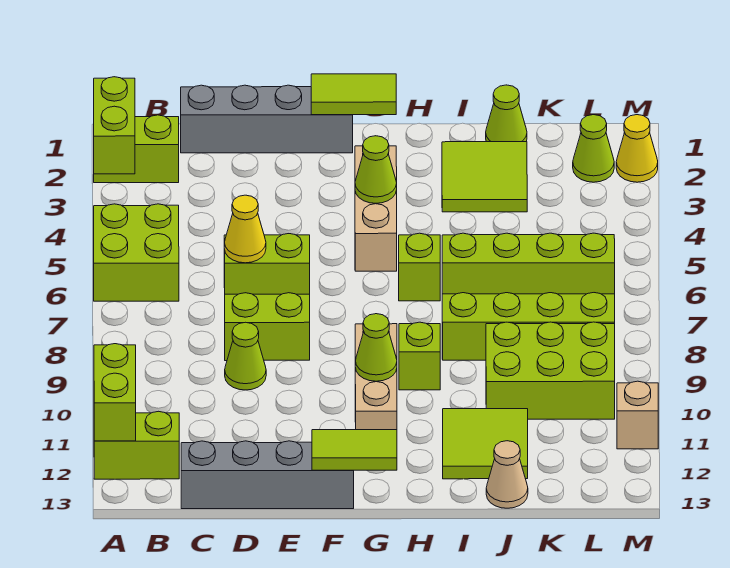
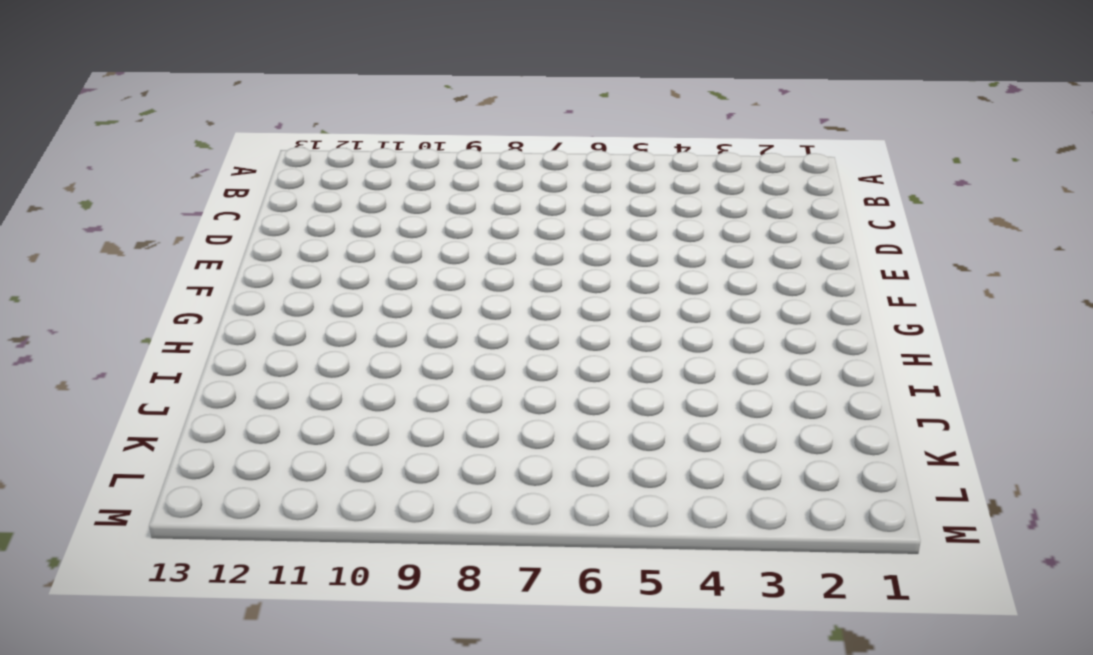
none -> lime 1x2 brick [94,115,179,183]
none -> lime 2x2 brick [94,204,179,301]
none -> lime 1x2 brick [94,411,179,479]

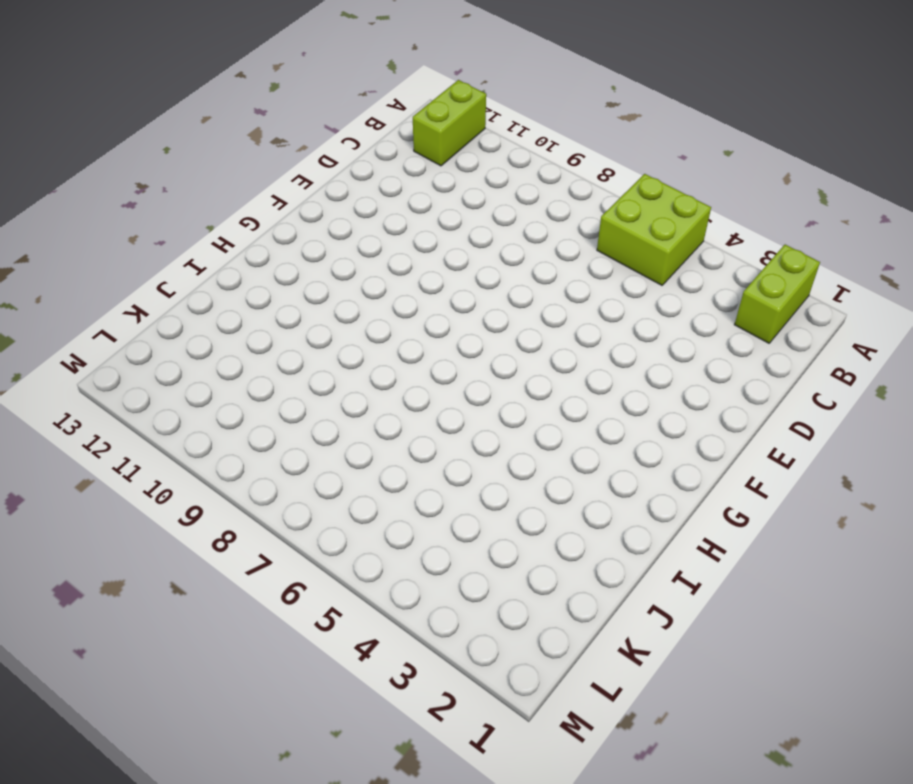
none -> grey 1x4 brick [181,85,353,153]
none -> grey 1x4 brick [181,441,354,509]
none -> lime 1x2 brick [224,234,310,294]

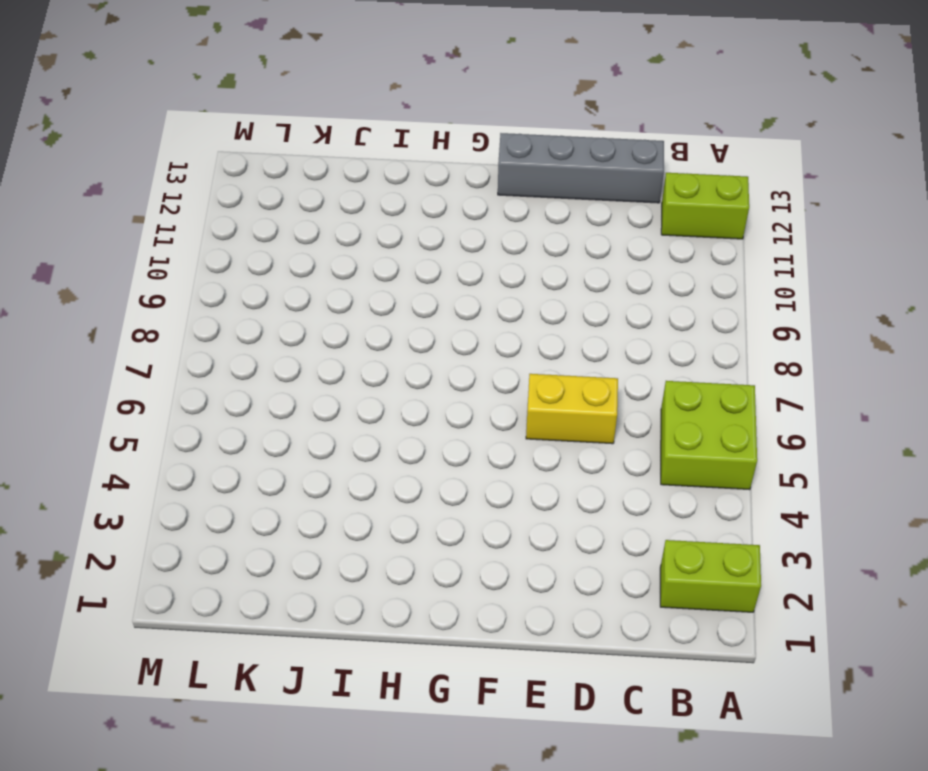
yellow 1x2 brick [526,374,618,444] -> lime 1x2 brick [224,234,310,294]
none -> grey 1x4 brick [181,85,353,153]
none -> lime 1x2 brick [225,293,310,361]
none -> lime 1x1 cone [225,322,266,390]

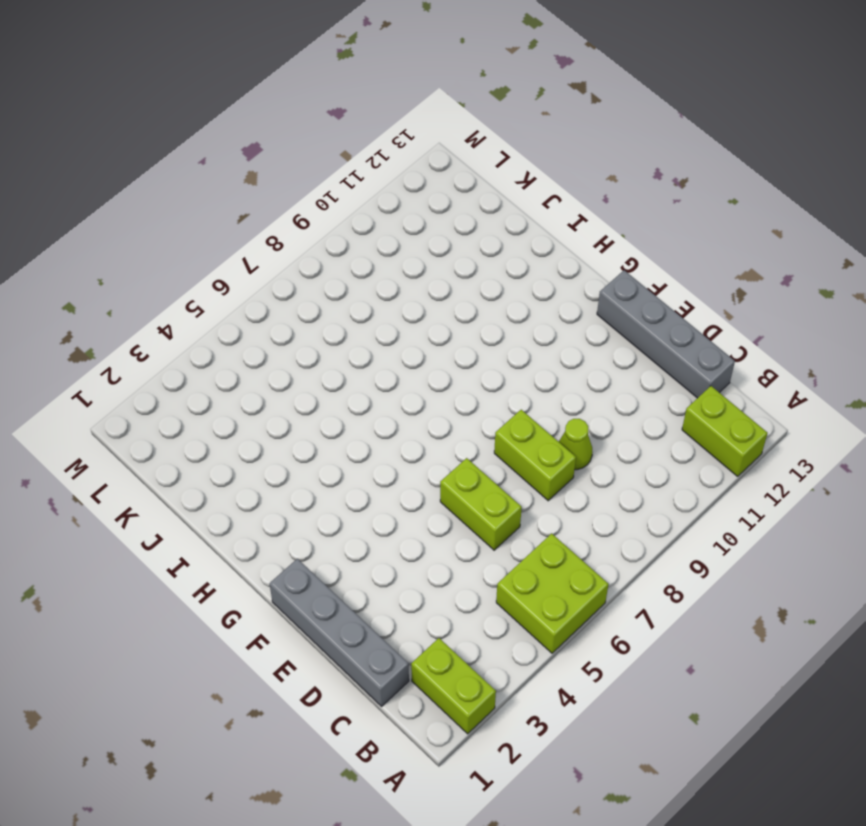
none -> tan 1x3 brick [355,146,397,271]
none -> tan 1x3 brick [355,324,397,430]
none -> lime 1x1 brick [399,233,440,301]

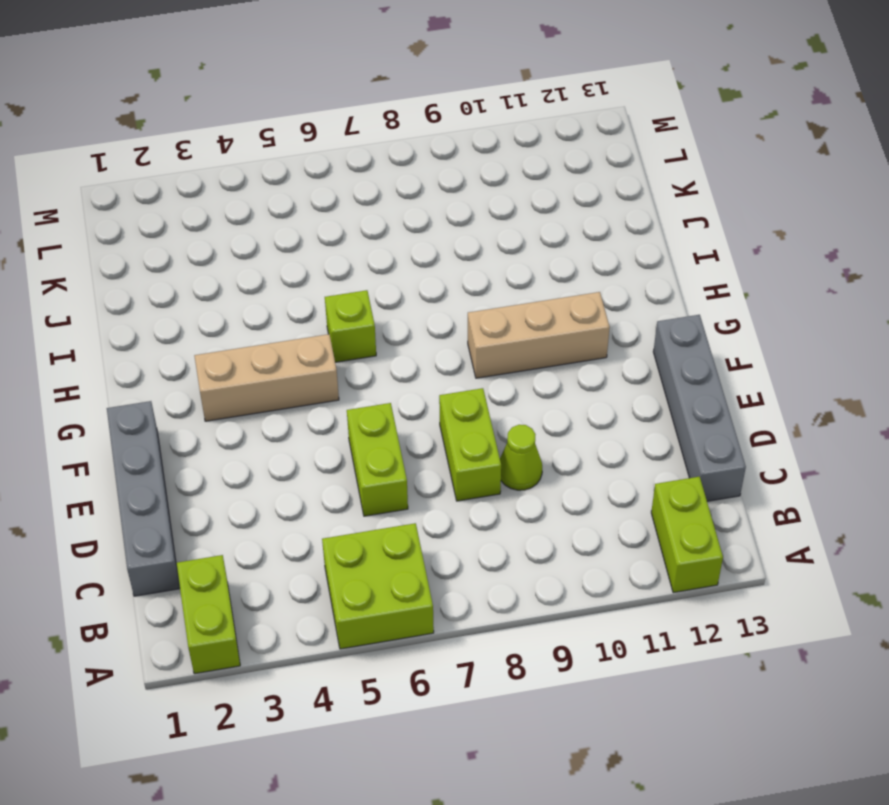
none -> lime 1x1 brick [399,322,440,390]
none -> lime 2x2 tile [442,142,527,212]
none -> lime 1x4 brick [442,233,615,294]

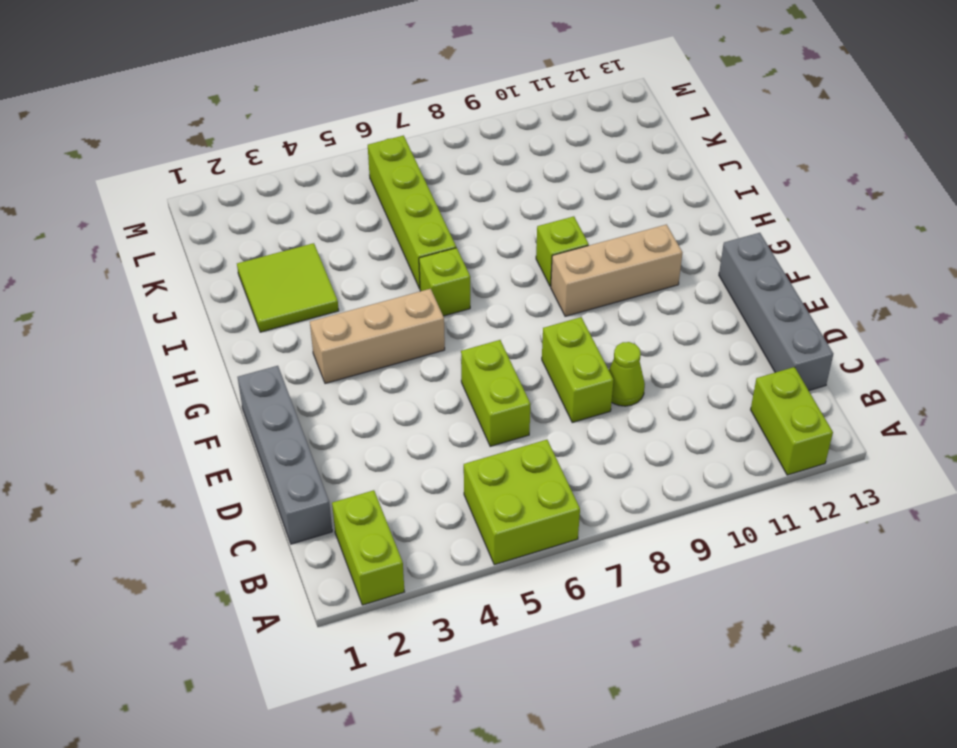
none -> lime 1x4 brick [442,293,615,360]
none -> lime 2x2 tile [443,409,528,479]
none -> lime 1x1 cone [486,85,527,142]

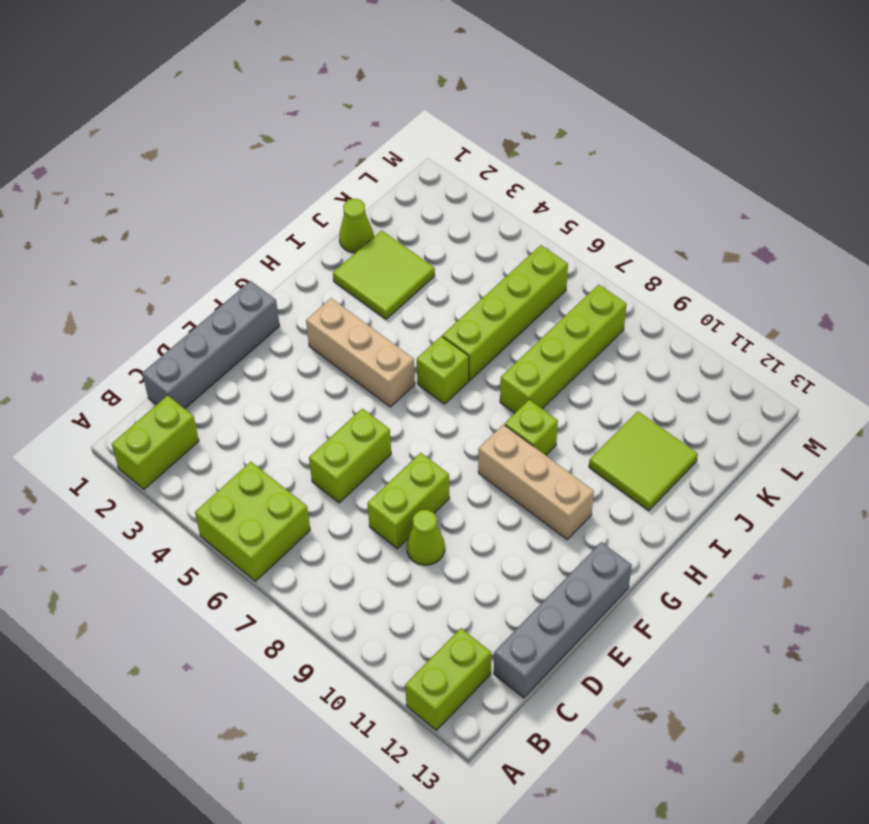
none -> lime 2x3 brick [486,322,615,419]
none -> tan 1x1 cone [486,441,528,508]
none -> lime 1x1 cone [573,115,614,182]

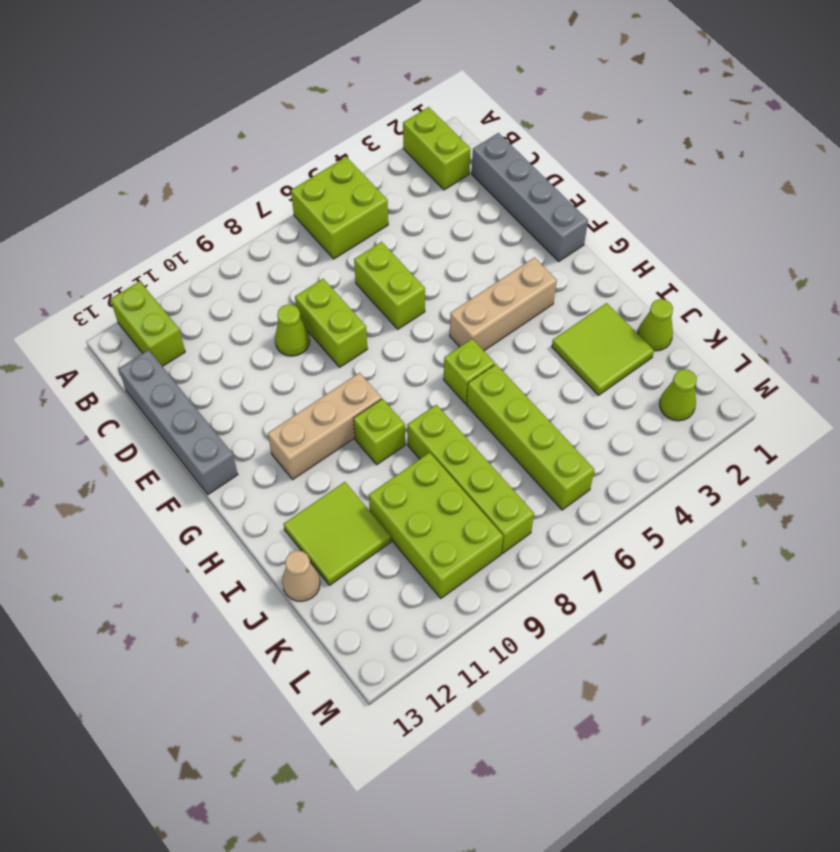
none -> yellow 1x1 cone [616,115,658,182]
none -> tan 1x1 brick [617,381,658,449]
none -> lime 1x2 brick [94,77,135,174]

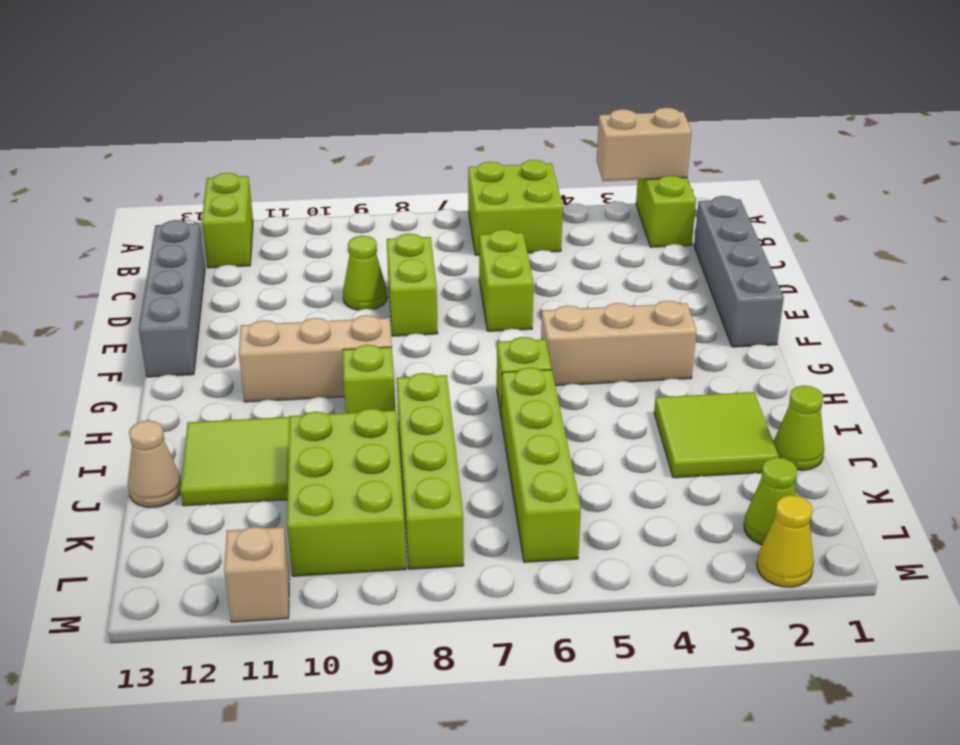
tan 1x2 brick [597,108,692,181] -> lime 1x2 brick [94,77,135,174]
none -> lime 1x2 brick [94,344,136,441]
none -> yellow 1x1 cone [224,195,266,263]
none -> lime 1x2 tile [311,74,396,115]

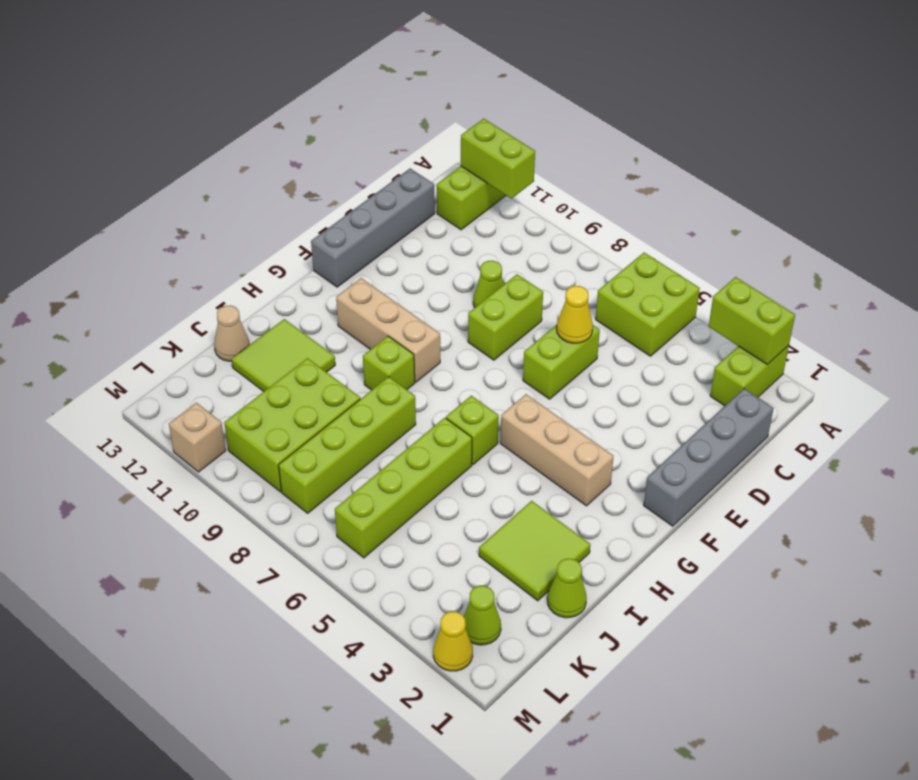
none -> lime 1x2 tile [311,74,396,115]
none -> lime 1x2 tile [312,430,397,471]
none -> lime 1x1 cone [355,136,397,203]

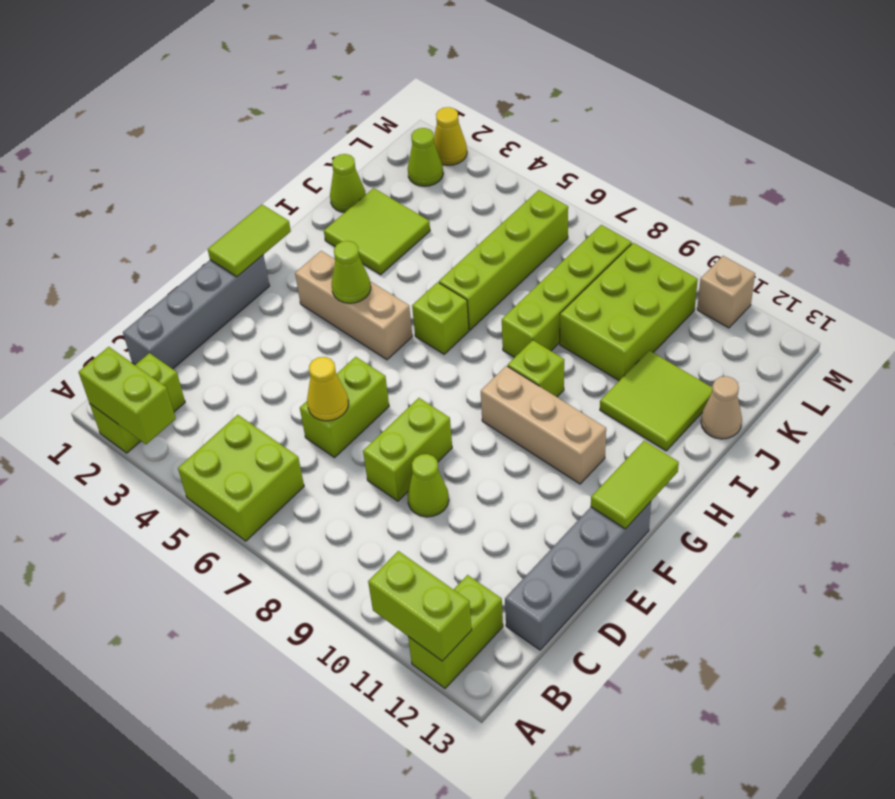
none -> lime 1x1 cone [355,314,397,381]

